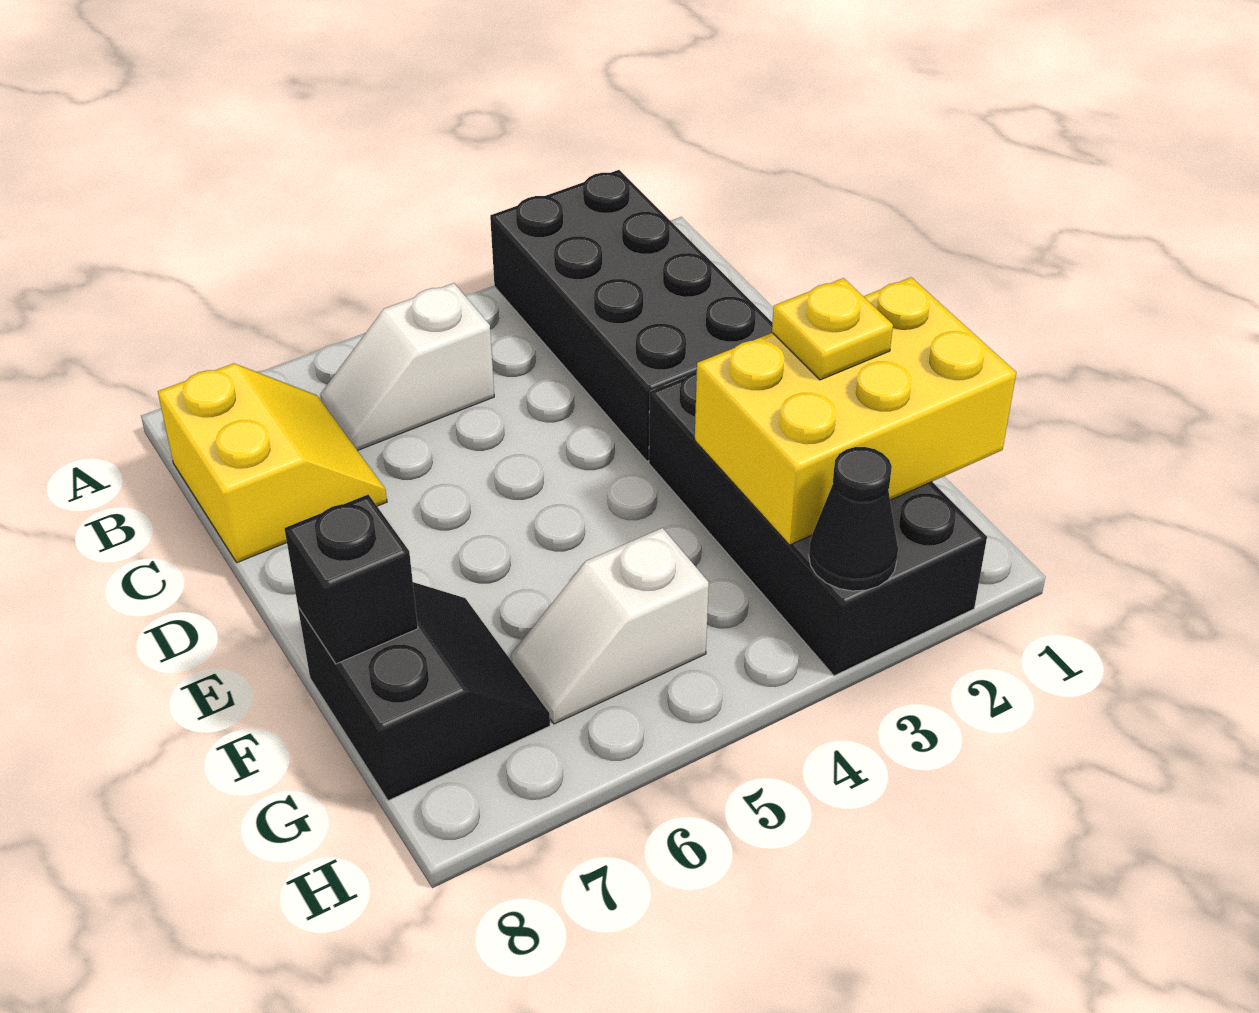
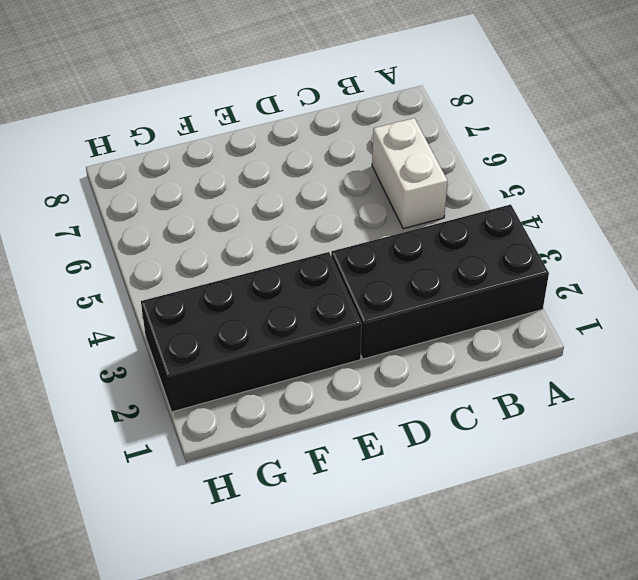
white 1x2 brick [372,118,448,229] -> white 1x2 slope [320,283,494,451]
none -> yellow 2x2 slope [158,363,387,563]
none -> black 2x2 slope [298,582,550,801]

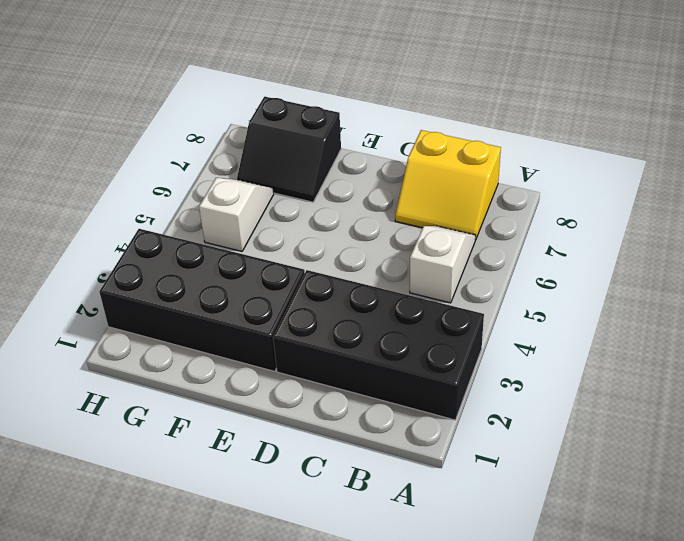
none -> yellow 2x3 brick [695,277,1016,545]
none -> black 1x1 brick [285,495,418,664]

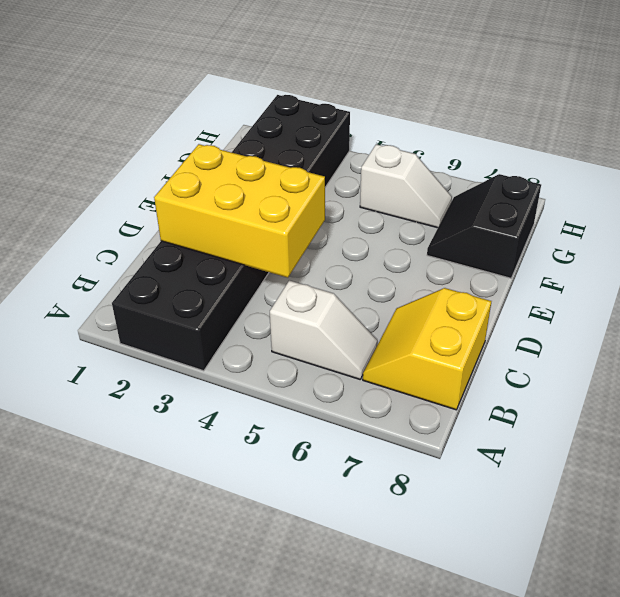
yellow 2x3 brick [154,144,325,278] -> yellow 2x3 brick moved to [695,277,1016,545]
none -> black 1x1 brick [285,495,418,664]
none -> black 1x1 cone [809,447,898,591]

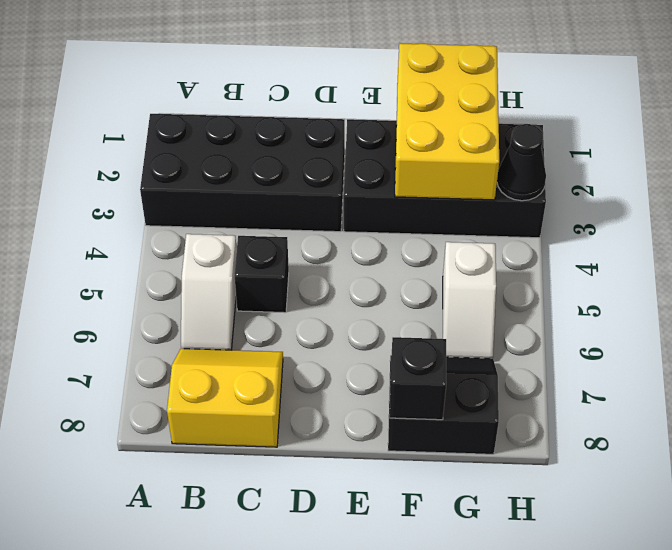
black 1x1 brick [235,236,289,313] -> none
none -> yellow 1x1 plate [772,278,893,380]

